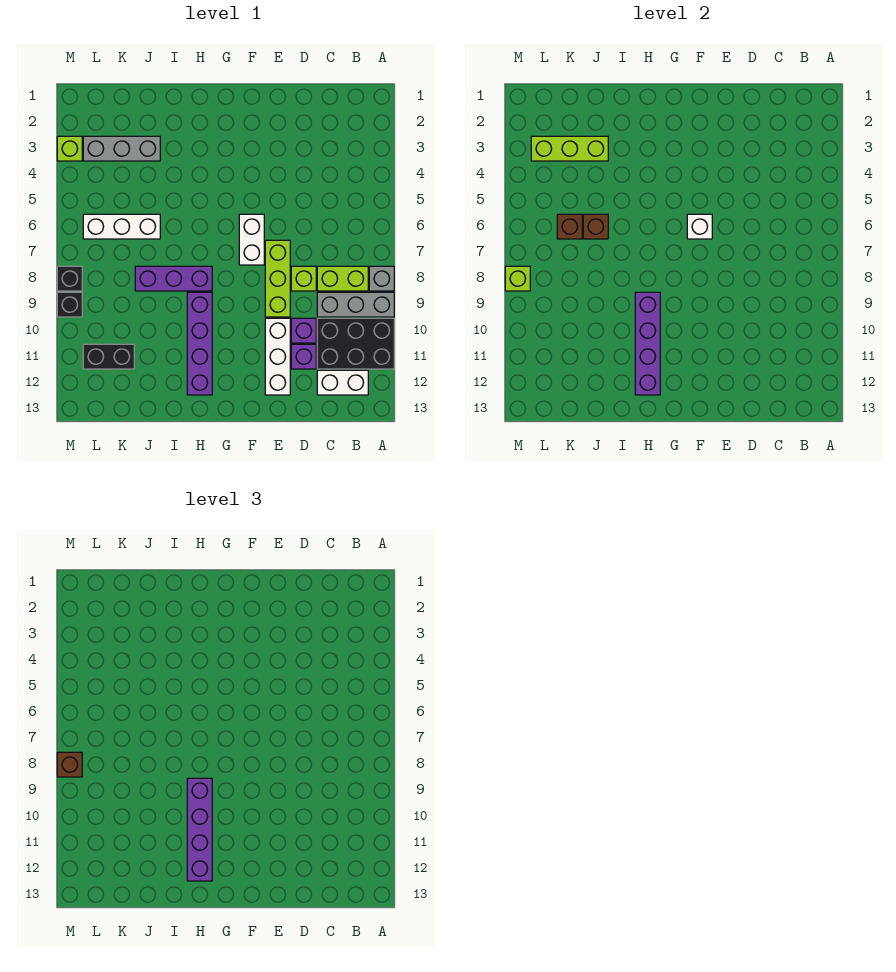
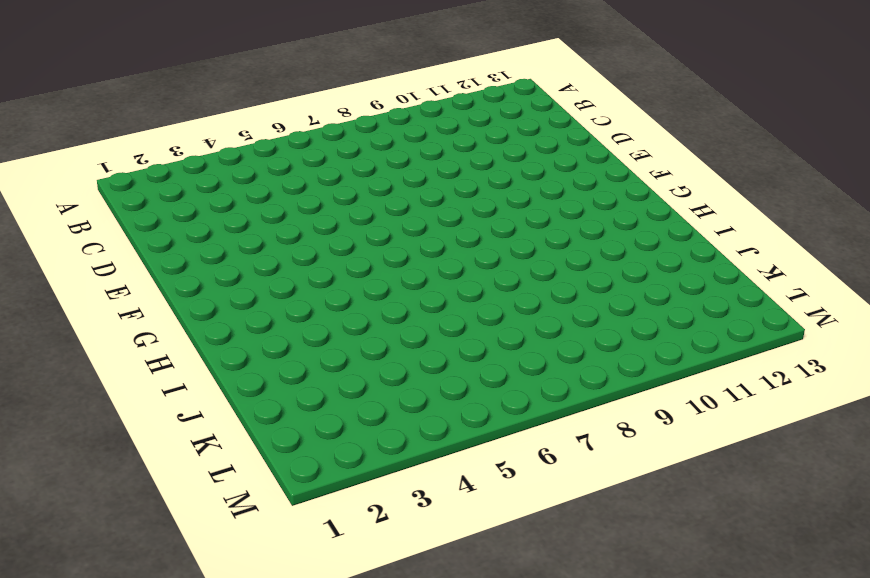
none -> grey 1x1 brick [369,266,394,291]
none -> grey 1x3 brick [317,292,394,317]
none -> black 2x3 brick [317,318,394,369]

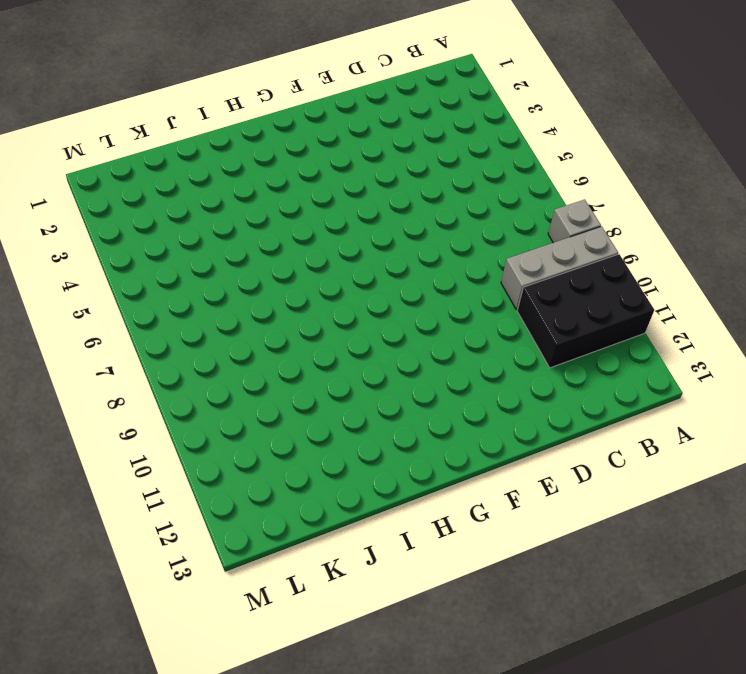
none -> lime 1x2 brick [317,266,368,291]
none -> white 1x2 brick [317,370,368,395]
none -> lime 1x1 brick [291,266,316,291]

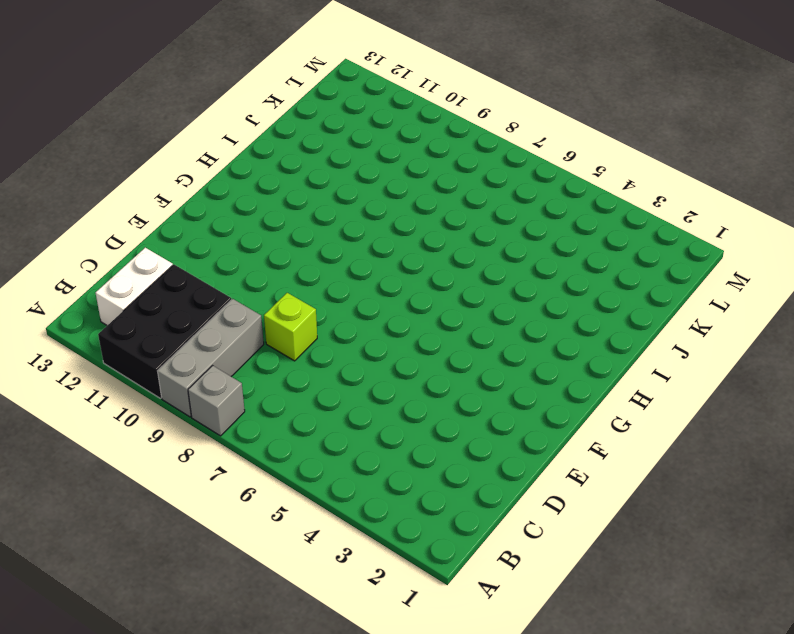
none -> lime 1x2 brick [317,266,368,291]
none -> purple 1x1 brick [291,318,316,343]
none -> purple 1x1 brick [291,344,316,369]

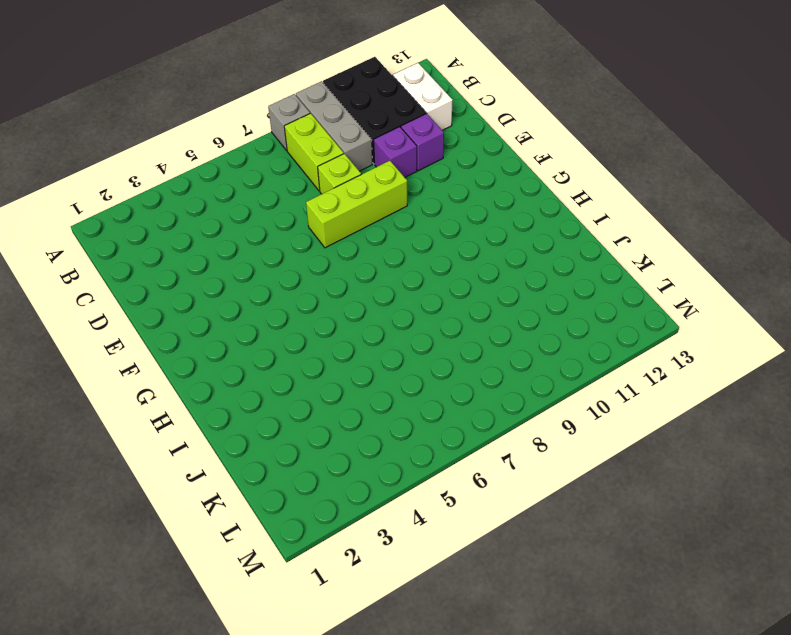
none -> white 1x3 brick [265,318,290,395]
none -> white 1x2 brick [239,214,264,265]
none -> purple 1x3 brick [135,266,212,291]

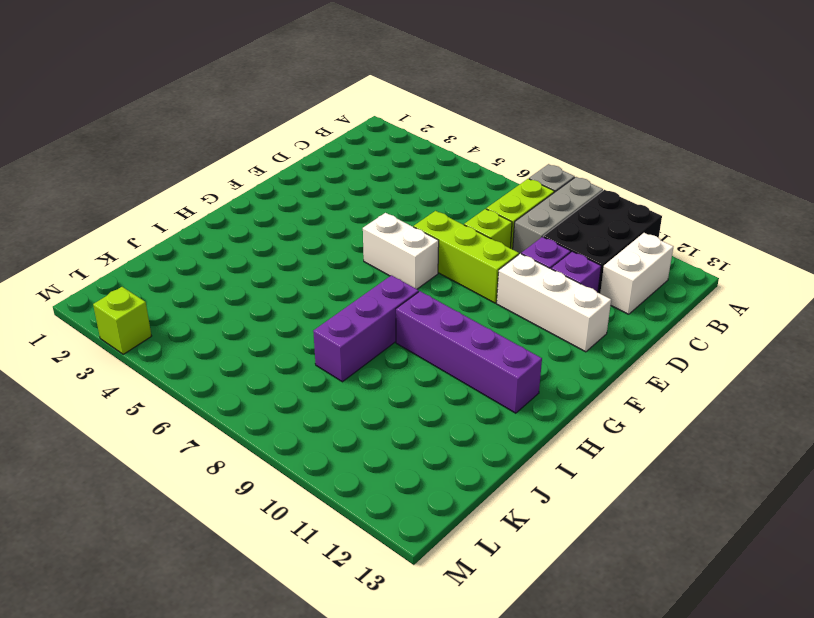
none -> grey 1x3 brick [83,136,160,161]
none -> white 1x3 brick [83,214,160,239]
none -> black 1x2 brick [83,344,134,369]

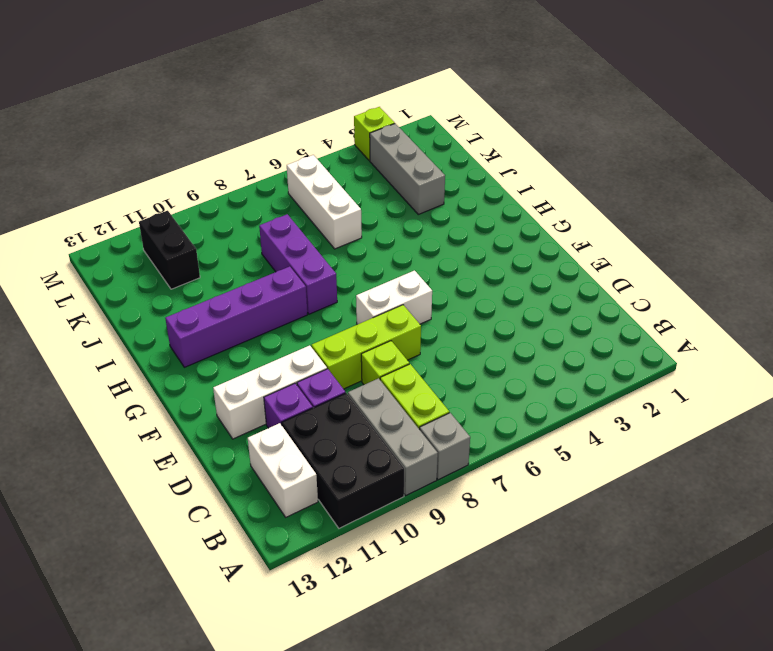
none -> black 1x1 brick [57,266,82,291]
none -> black 1x1 brick [57,292,82,317]
none -> white 1x1 brick [687,214,712,239]

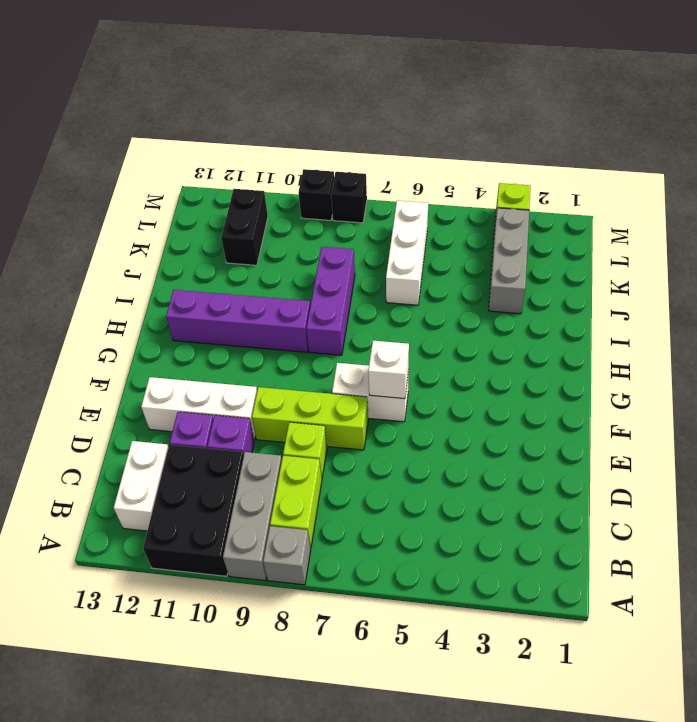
none -> purple 1x4 brick [635,292,660,395]
none -> lime 1x3 brick [531,136,608,161]
none -> brown 1x1 brick [583,214,608,239]

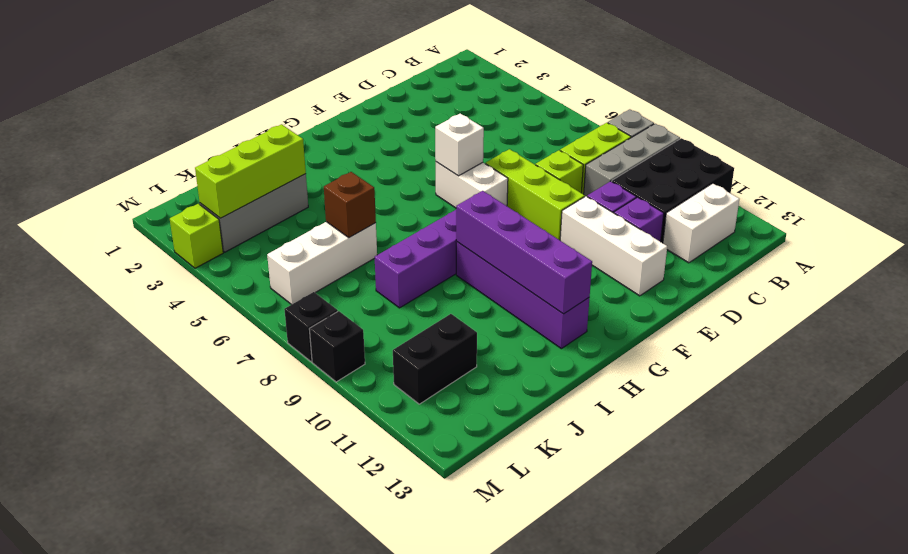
none -> brown 1x1 brick [557,214,582,239]
none -> lime 1x1 brick [505,266,530,291]
none -> purple 1x4 brick [187,778,212,881]

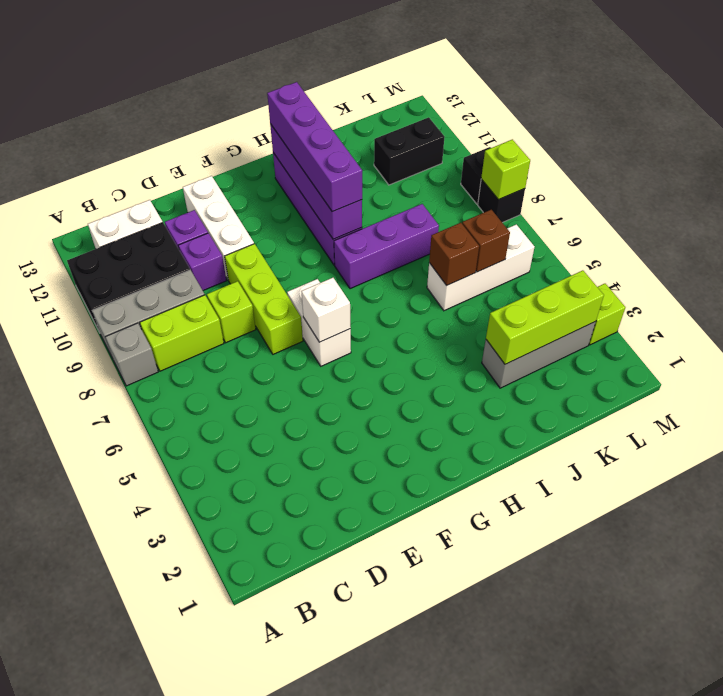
none -> brown 1x1 brick [57,752,82,777]

